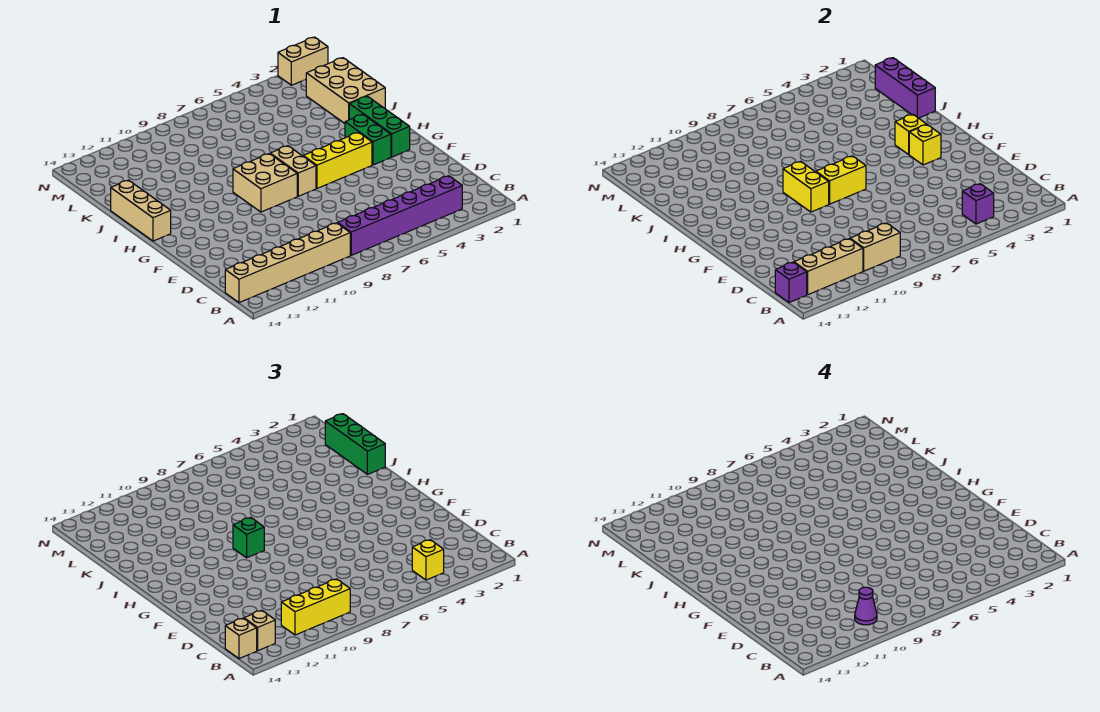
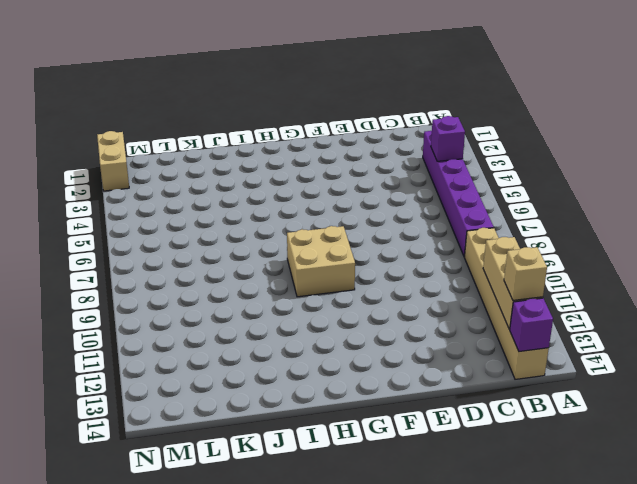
none -> green 1x3 brick [349,96,410,157]
none -> green 1x2 brick [345,114,391,165]
none -> yellow 1x3 brick [303,132,372,188]

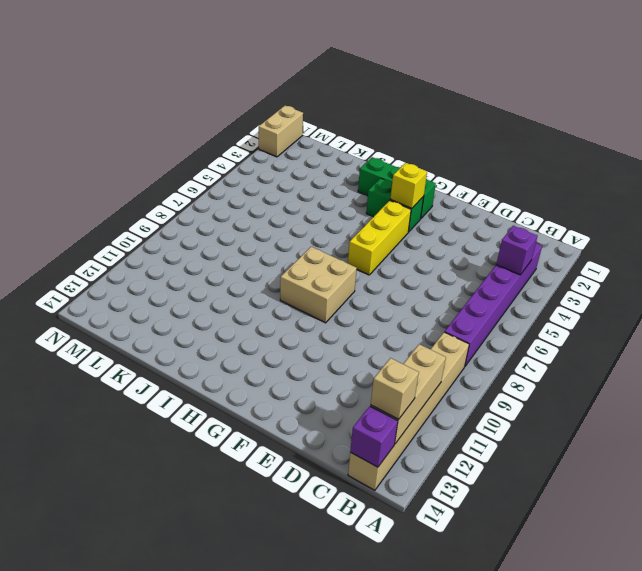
none -> tan 1x2 brick [270,146,316,196]
none -> tan 1x3 brick [111,180,171,241]
none -> tan 2x3 brick [306,58,385,123]

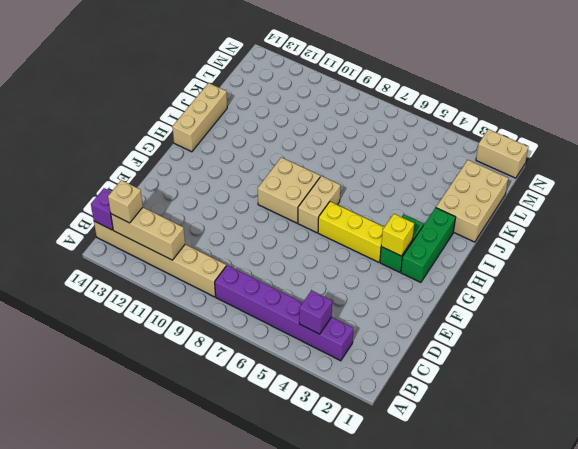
none -> tan 1x2 brick [850,223,900,271]
none -> yellow 1x2 brick [816,156,866,204]
none -> yellow 1x2 brick [783,161,829,212]

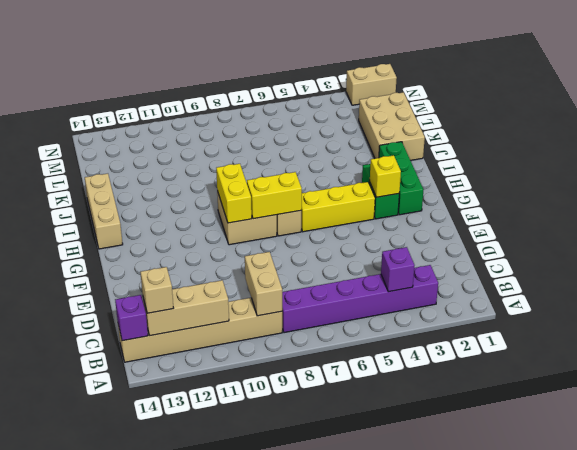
tan 1x2 brick [245,252,282,316] -> tan 1x2 brick turned to [850,223,900,271]
none -> yellow 1x1 brick [895,114,927,154]
none -> purple 1x3 brick [875,58,935,118]
none -> yellow 1x1 brick [412,540,444,580]

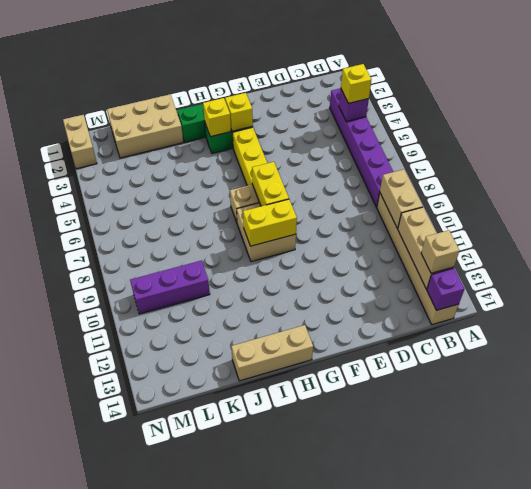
purple 1x3 brick [130,261,210,314] -> purple 1x3 brick moved to [875,58,935,118]
none -> yellow 1x3 brick [281,579,350,635]
none -> tan 1x1 brick [225,618,257,659]
none -> green 1x1 brick [233,517,264,558]

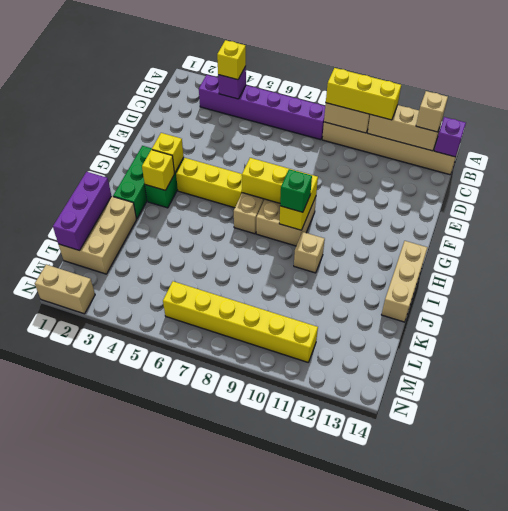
tan 1x1 brick [294,232,325,273] -> tan 1x1 brick moved to [225,618,257,659]
yellow 1x6 brick [163,281,318,362] -> none
none -> green 1x3 brick [325,414,385,474]
none -> purple 1x1 cone [855,587,877,625]

